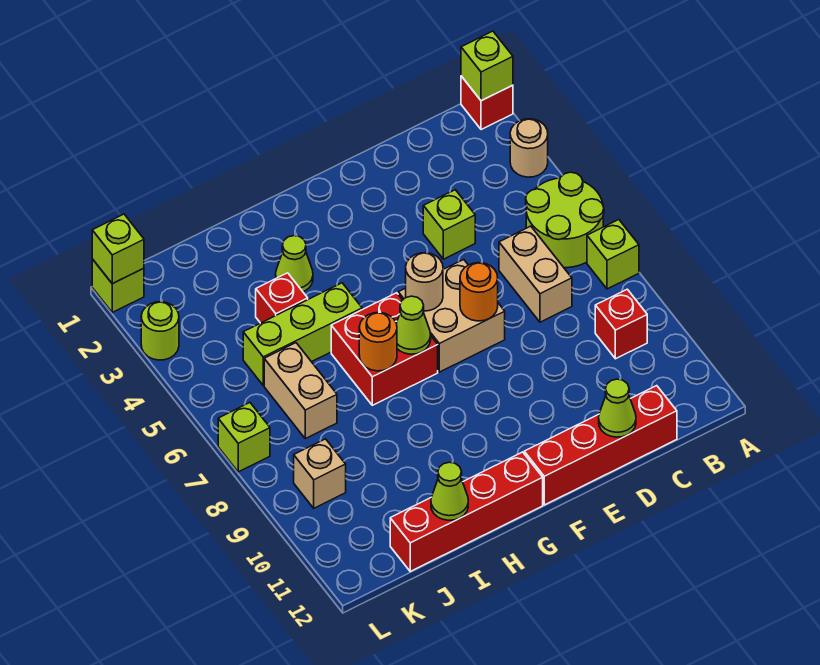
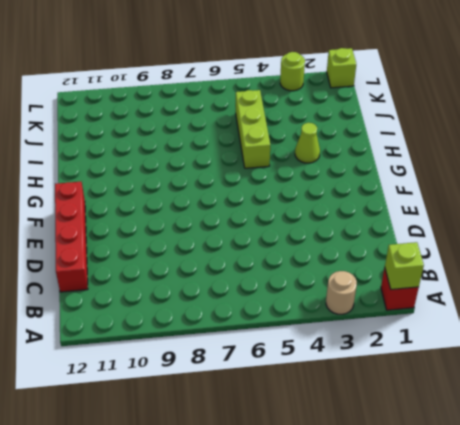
none -> lime 2x2 round brick [526,172,604,268]
none -> lime 1x1 brick [587,220,639,289]
none -> red 1x1 brick [595,289,647,359]

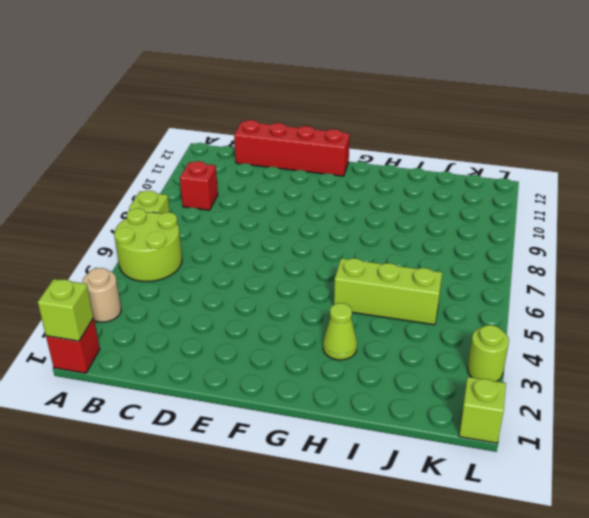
none -> tan 1x2 brick [499,226,572,322]
none -> lime 1x1 brick [423,190,475,259]
none -> tan 2x2 brick [398,260,505,372]

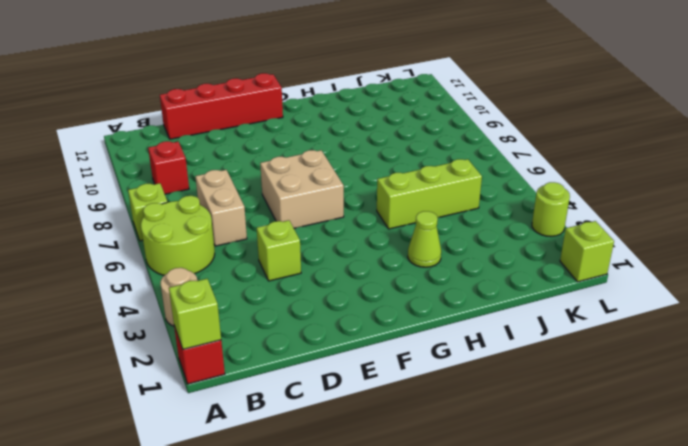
none -> red 2x2 brick [331,293,438,405]
none -> red 1x4 brick [390,452,543,571]
none -> red 1x1 brick [256,273,308,323]

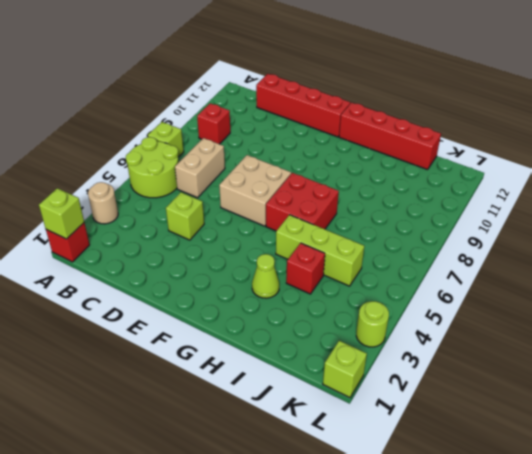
none -> tan 1x2 brick [264,343,337,439]
none -> tan 1x1 brick [294,439,346,508]
none -> lime 1x1 brick [218,403,270,472]

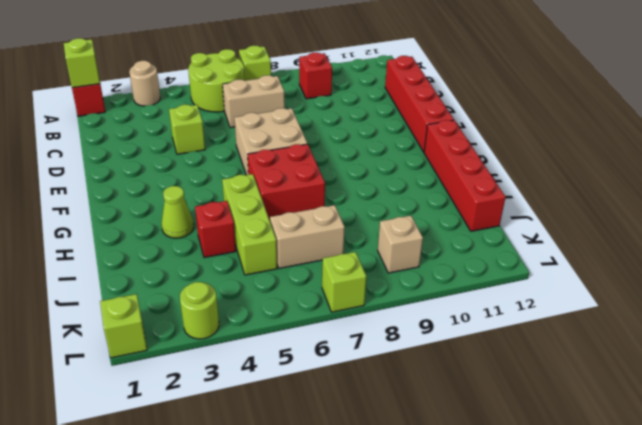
none -> lime 1x1 cone [599,379,636,437]
none -> orange 1x1 round brick [460,263,498,321]
none -> tan 1x1 round brick [406,253,443,311]

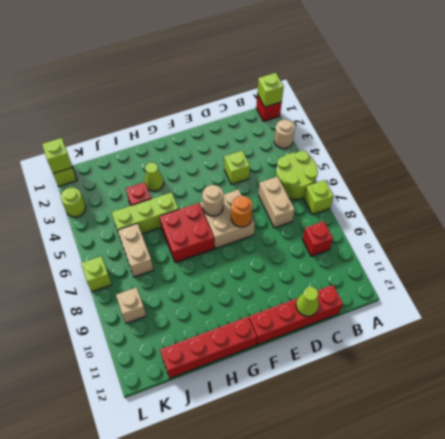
none -> lime 1x1 cone [396,296,431,354]
none -> orange 1x1 round brick [359,313,397,371]
none -> lime 1x1 cone [431,462,468,520]

